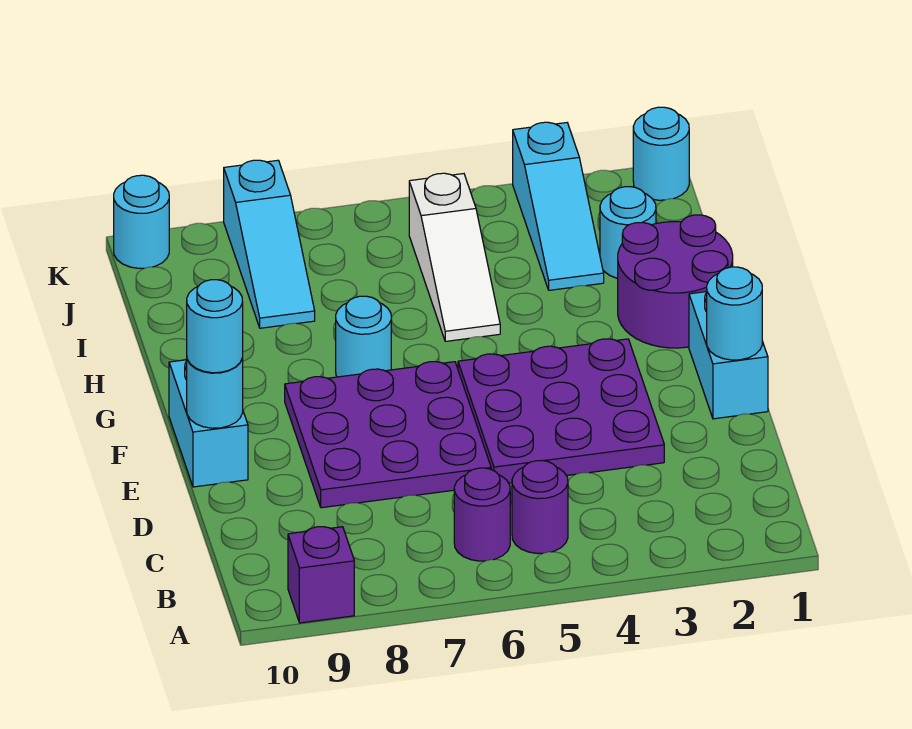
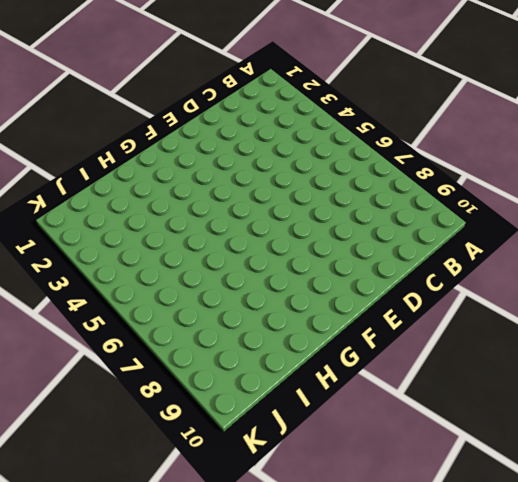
none -> purple 1x1 brick [288,527,354,623]
none -> purple 1x1 round brick [512,460,568,554]
none -> purple 1x1 round brick [454,468,510,561]

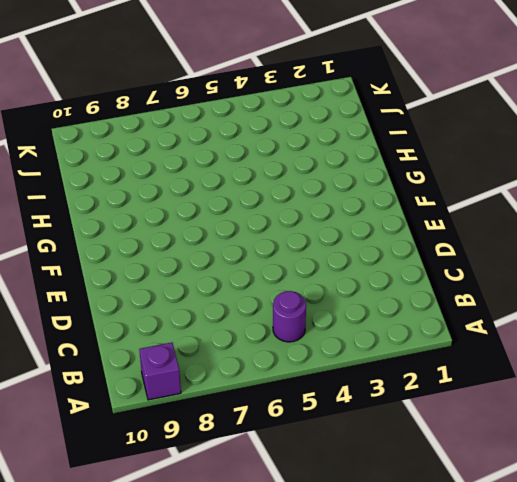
none -> purple 1x1 round brick [454,468,510,561]
none -> purple 3x3 plate [458,339,664,483]
none -> purple 3x3 plate [285,362,491,508]

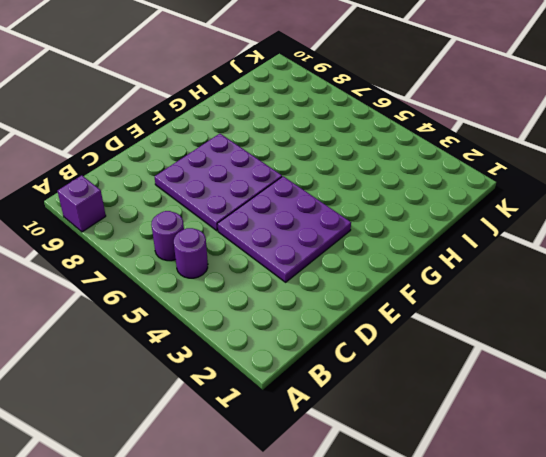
none -> cyan 1x2 brick [689,292,768,419]
none -> cyan 1x2 brick [169,360,248,487]
none -> purple 2x2 round brick [618,215,733,348]

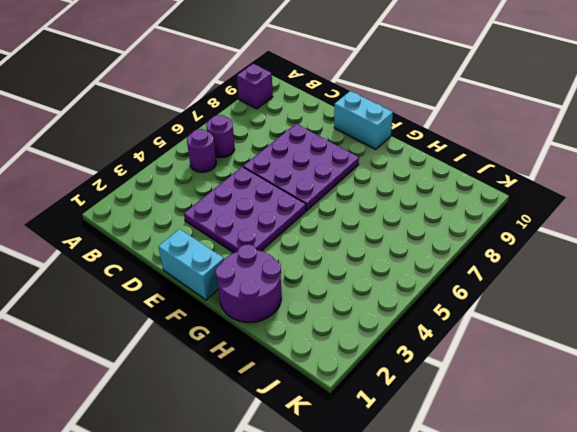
none -> cyan 1x1 round brick [336,296,391,377]
none -> white 1x3 slope [409,173,500,341]
none -> cyan 1x1 round brick [600,187,656,278]

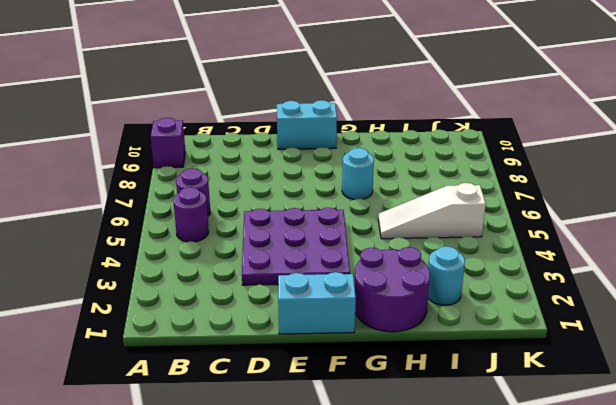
none -> purple 3x3 plate [285,362,491,508]
none -> cyan 1x3 slope [513,122,604,290]
none -> cyan 1x3 slope [224,160,315,328]

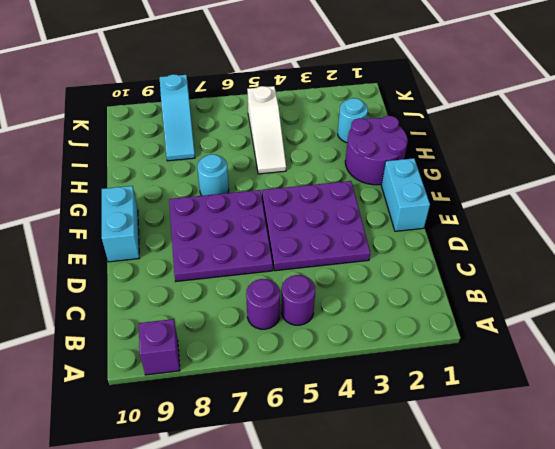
none -> cyan 1x3 slope [513,122,604,290]
none -> cyan 1x1 round brick [633,107,689,200]
none -> cyan 1x1 round brick [114,175,169,268]

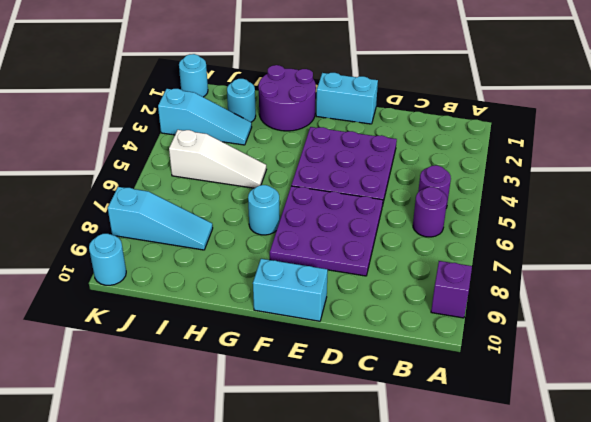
none -> cyan 1x1 round brick [707,267,762,360]
none -> cyan 1x1 round brick [187,358,243,428]
none -> cyan 1x1 round brick [187,280,243,373]

